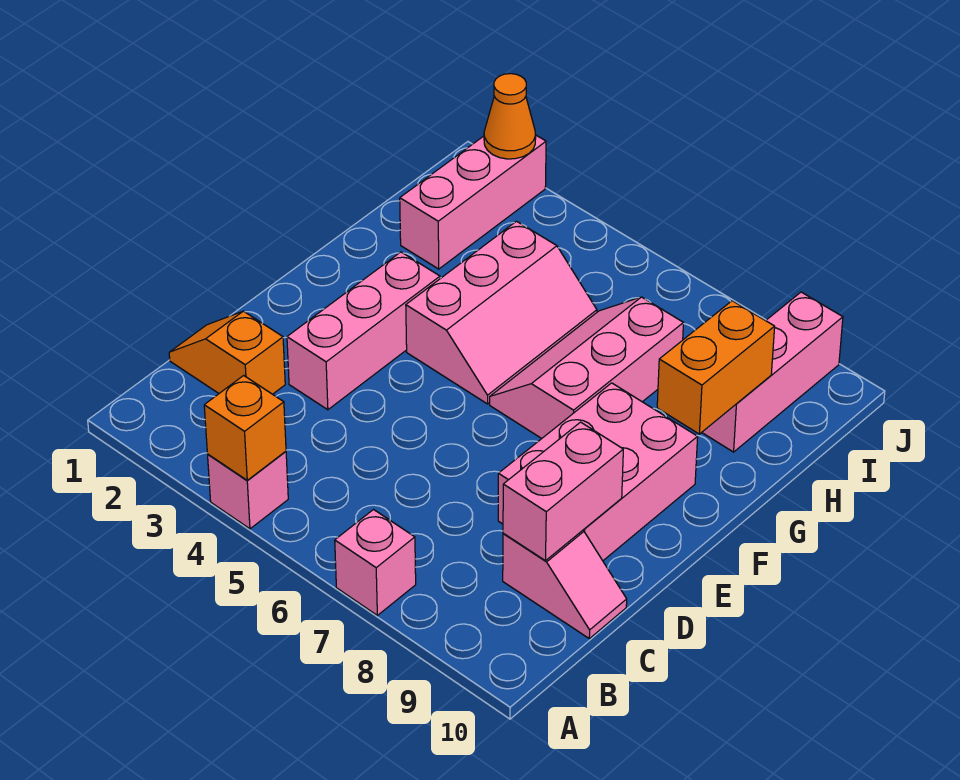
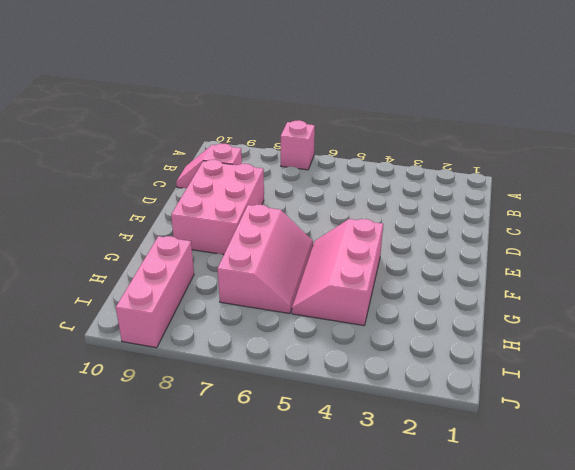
none -> pink 1x1 brick [208,451,288,529]
none -> orange 1x2 slope [169,311,285,394]
none -> pink 1x3 brick [287,252,440,410]

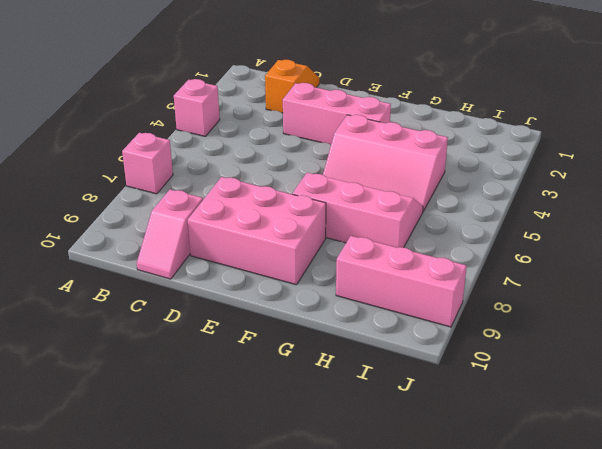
none -> pink 1x3 brick [400,135,546,269]
none -> orange 1x1 brick [204,376,286,480]
none -> pink 1x2 brick [503,422,623,561]

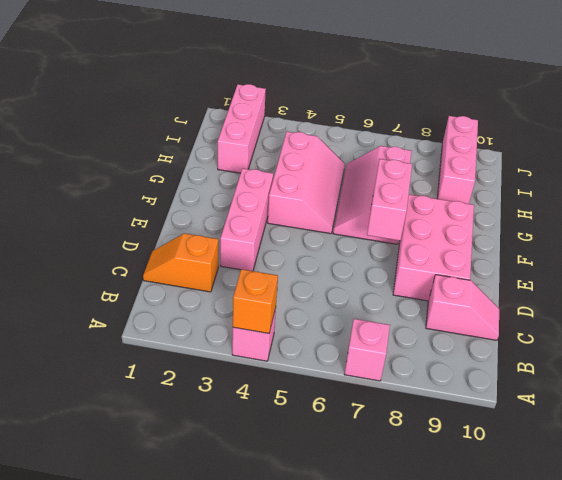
pink 1x2 brick [367,159,412,241] -> pink 1x2 brick moved to [503,422,623,561]
none -> orange 1x2 brick [657,301,775,434]
none -> orange 1x1 cone [484,74,536,159]

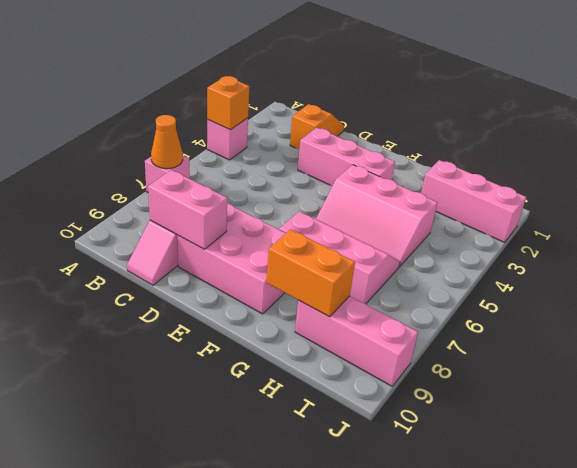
orange 1x1 cone [151,115,183,169] -> orange 1x1 cone moved to [484,74,536,159]

